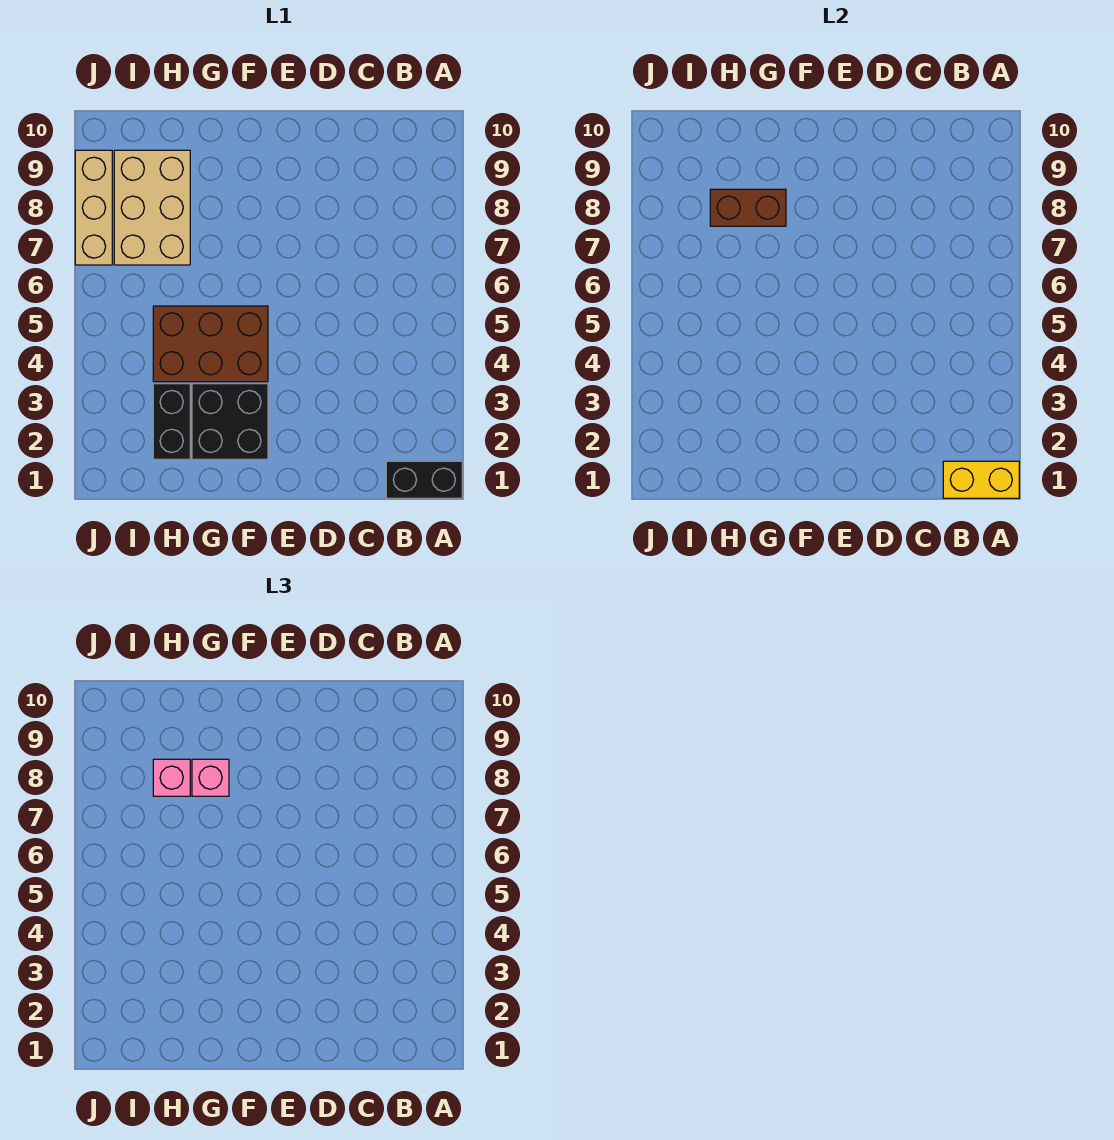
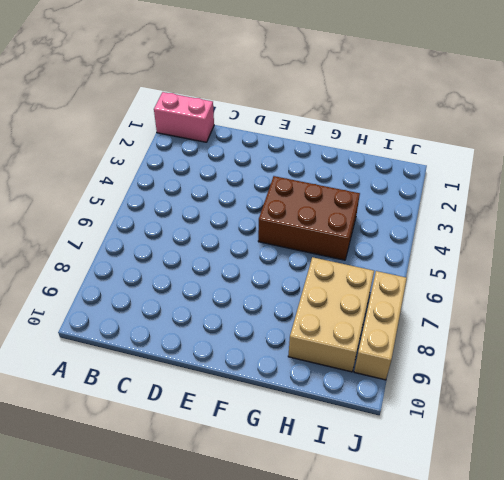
pink 1x2 brick [154,92,214,142] -> black 1x2 brick [386,461,462,498]
none -> black 2x2 brick [192,384,268,459]
none -> black 1x2 brick [153,384,190,459]

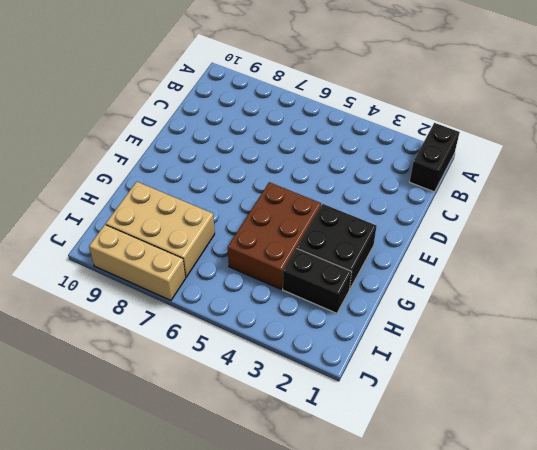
none -> yellow 1x2 brick [943,461,1019,498]
none -> brown 1x2 brick [710,189,786,226]

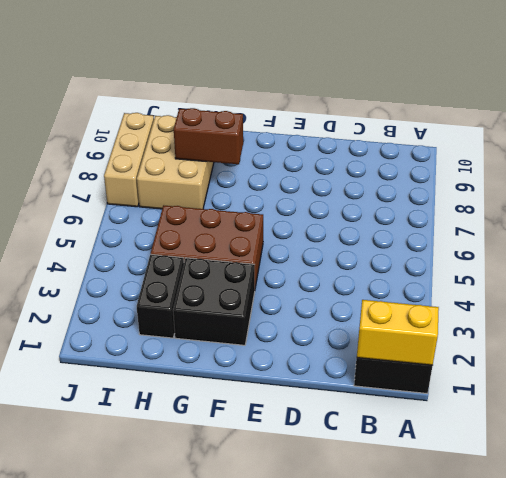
none -> pink 1x1 brick [192,759,229,796]
none -> pink 1x1 brick [153,759,190,796]

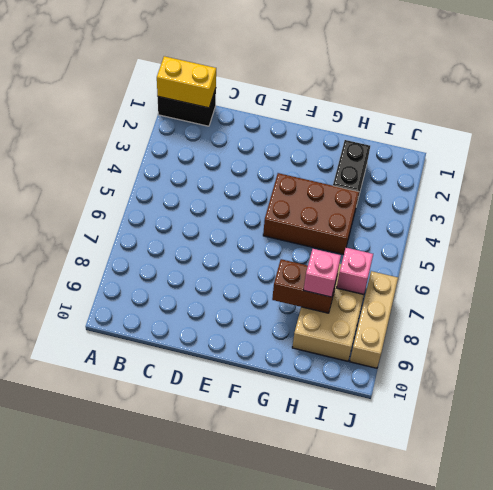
pink 1x1 brick [337,248,373,294] -> pink 1x1 brick moved to [192,759,229,796]
none -> black 2x2 brick [192,384,268,459]

